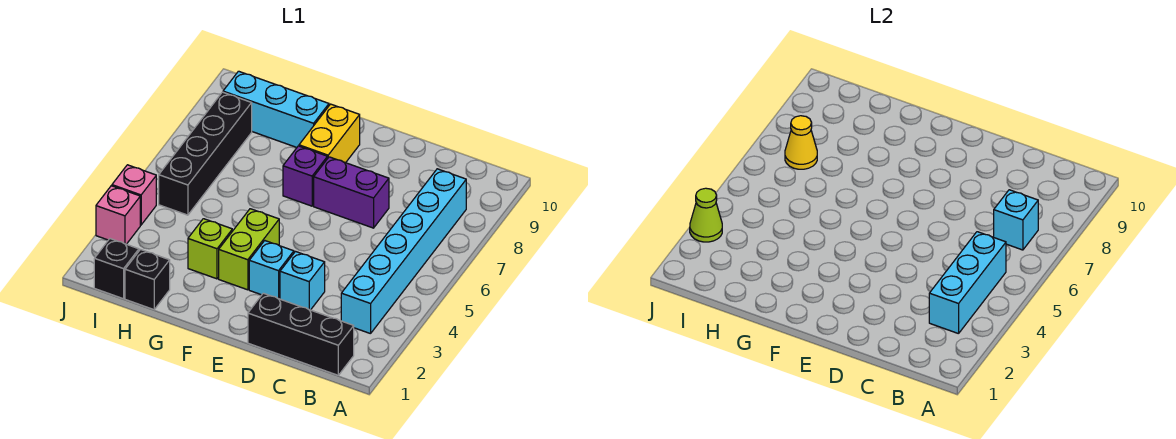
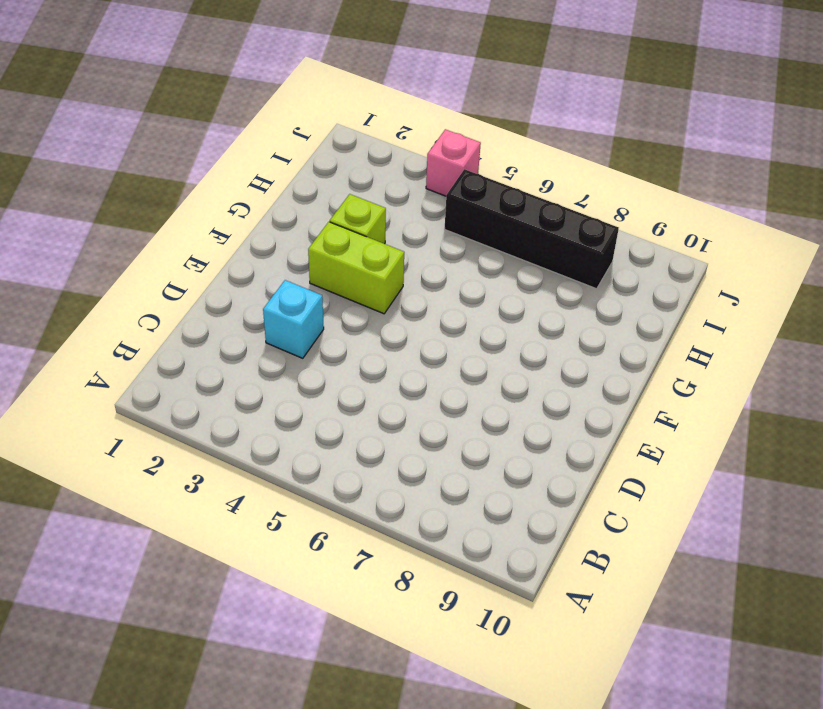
none -> black 1x3 brick [248,293,354,375]
none -> cyan 1x6 brick [341,169,466,334]
none -> purple 1x2 brick [314,157,389,228]

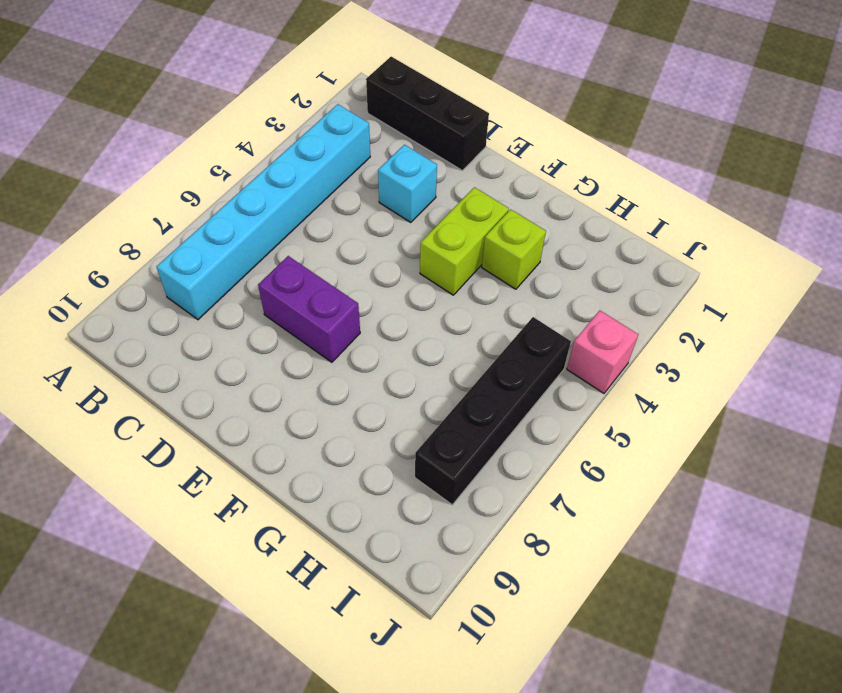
none -> cyan 1x1 brick [249,241,294,299]
none -> purple 1x1 brick [283,146,328,206]
none -> yellow 1x2 brick [299,104,360,163]

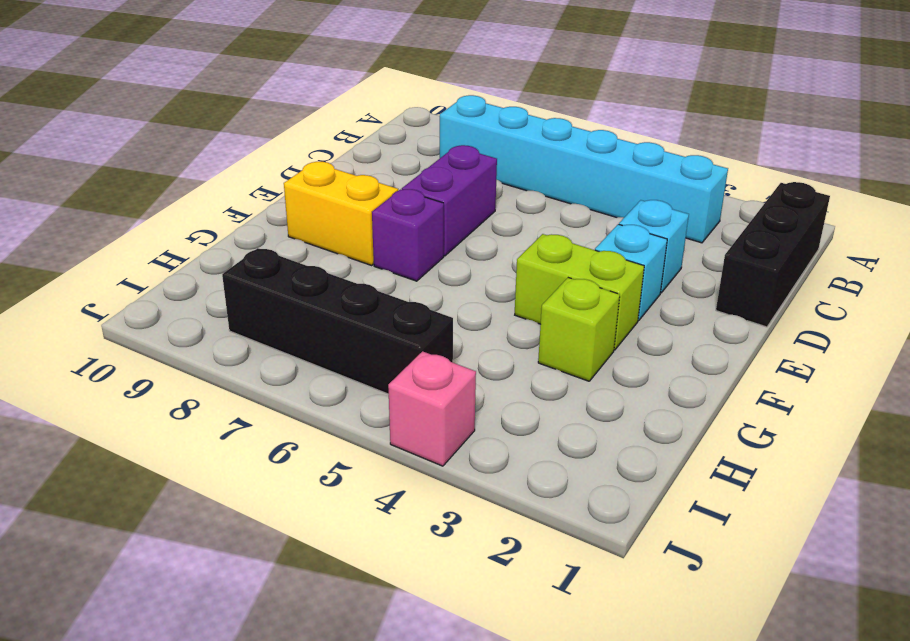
none -> cyan 1x3 brick [223,71,329,147]
none -> black 1x1 brick [125,250,170,310]
none -> black 1x1 brick [94,239,139,299]

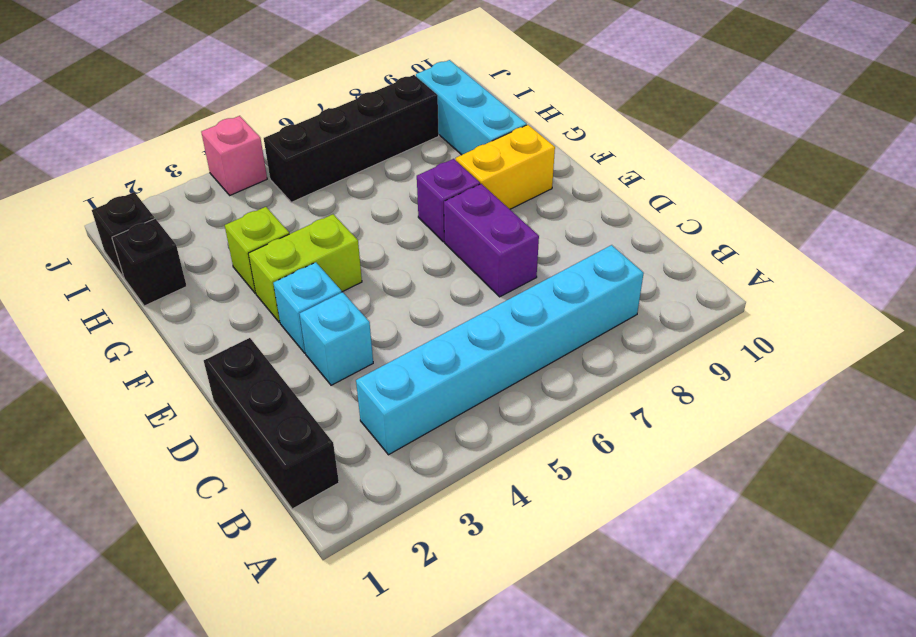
none -> pink 1x1 brick [96,186,140,244]
none -> cyan 1x3 brick [929,232,1006,334]
none -> cyan 1x1 brick [994,190,1038,250]

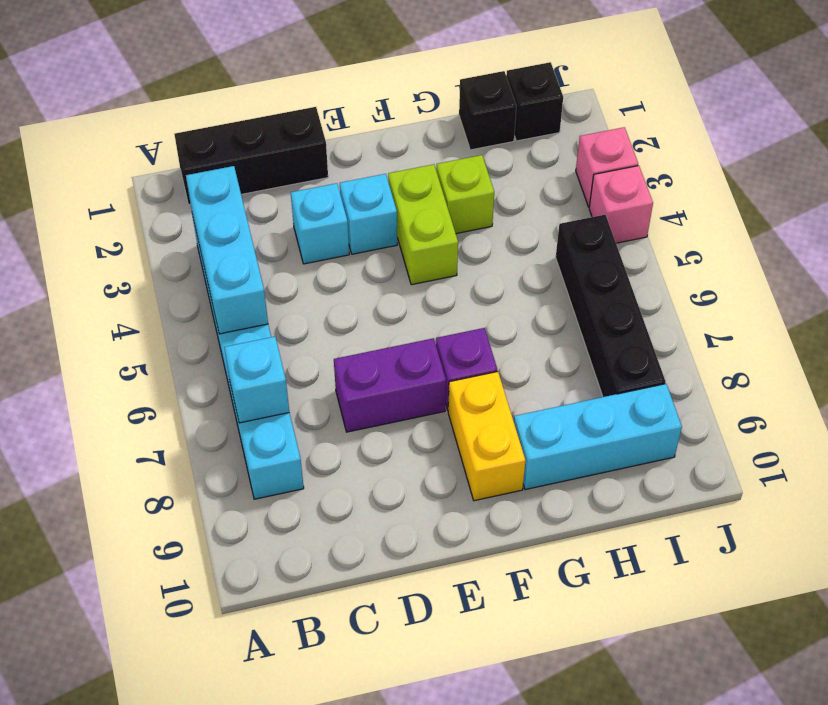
none -> yellow 1x1 cone [785,116,817,169]
none -> lime 1x1 cone [690,188,722,242]

